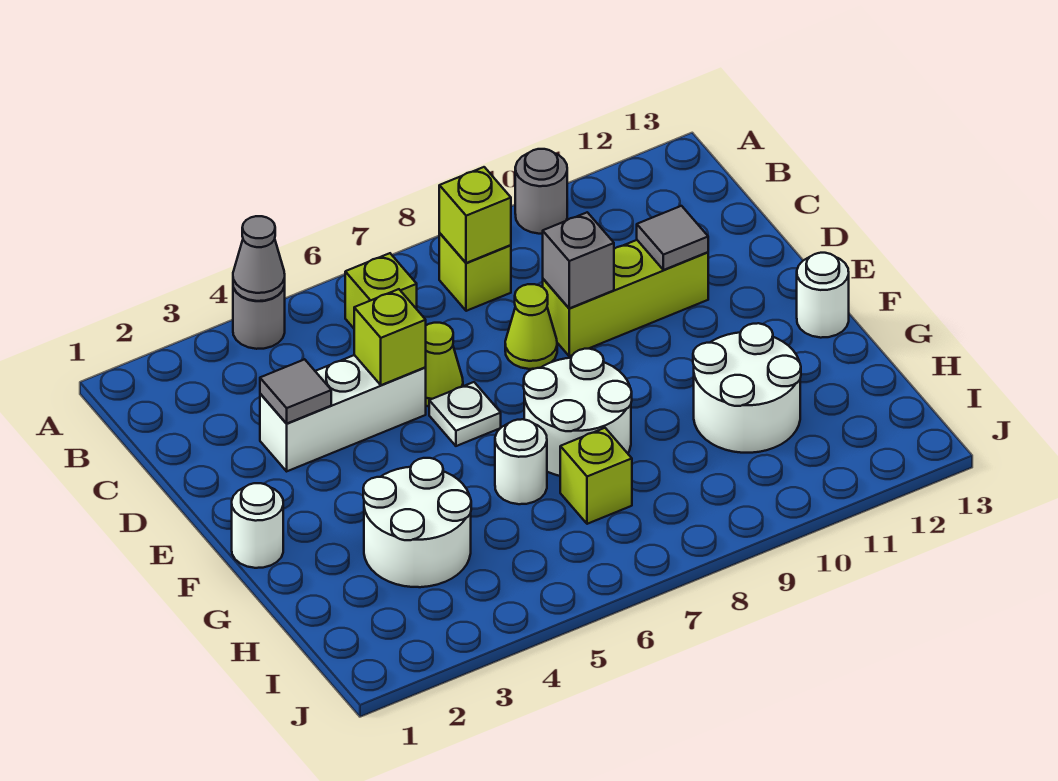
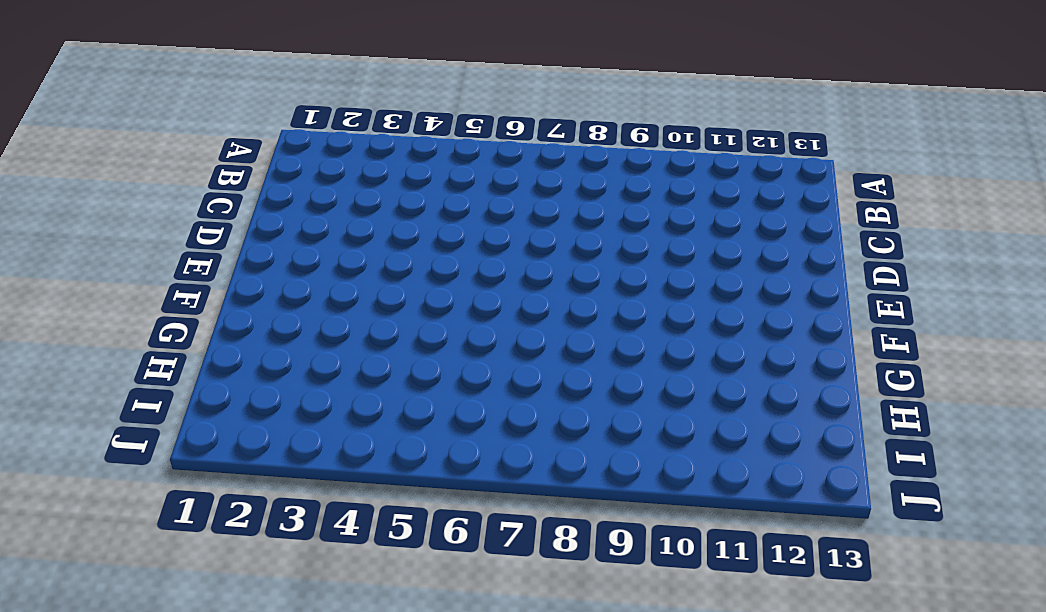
none -> grey 1x1 round brick [233,286,285,349]
none -> grey 1x1 round brick [515,149,567,234]
none -> lime 1x1 brick [345,253,417,328]

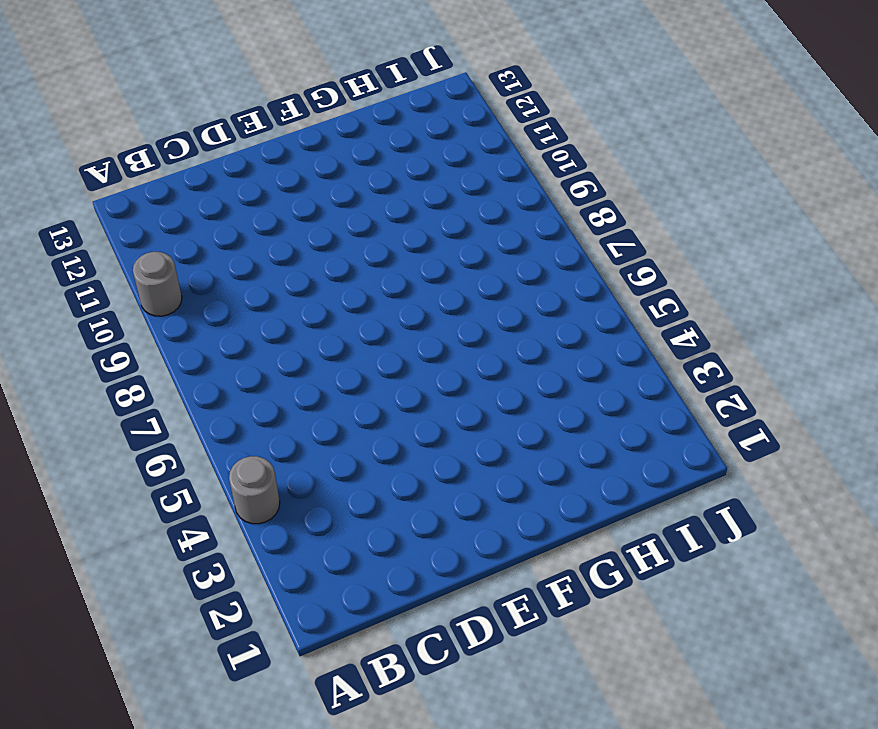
none -> lime 1x1 brick [345,253,417,328]
none -> lime 1x1 brick [439,233,511,311]
none -> white 1x3 brick [260,355,426,471]

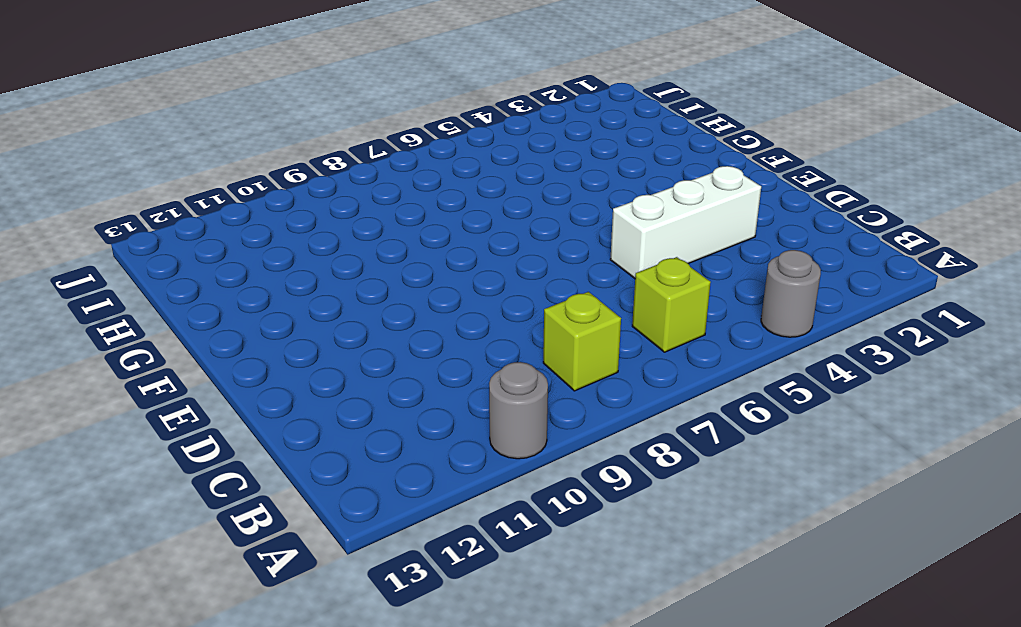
none -> lime 1x1 cone [425,323,463,406]
none -> lime 1x1 cone [505,284,557,369]
none -> lime 1x3 brick [543,240,708,356]

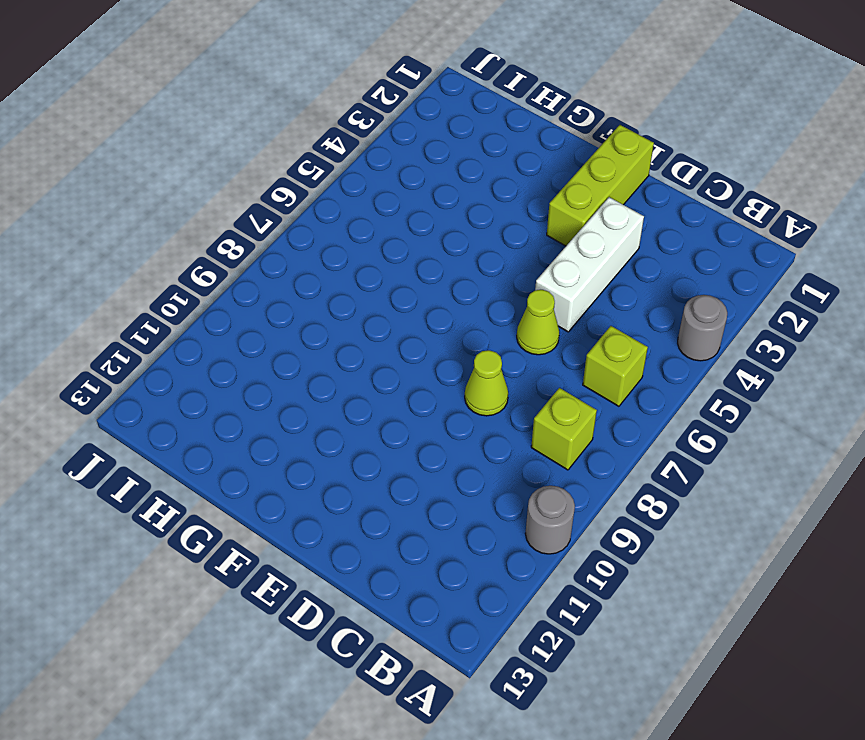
lime 1x3 brick [547,125,654,246] -> lime 1x3 brick moved to [543,240,708,356]
none -> white 1x1 plate [429,382,501,446]
none -> white 1x1 round brick [232,483,283,568]
none -> white 2x2 round brick [524,349,632,476]

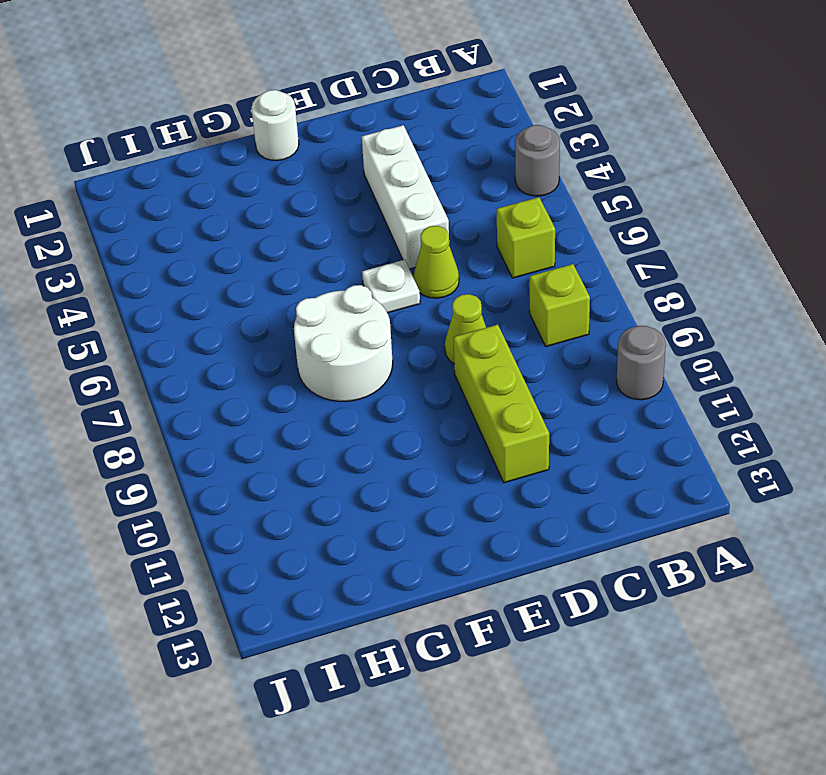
none -> white 1x1 round brick [797,253,849,338]
none -> white 2x2 round brick [363,458,471,587]
none -> white 1x1 round brick [495,419,547,504]

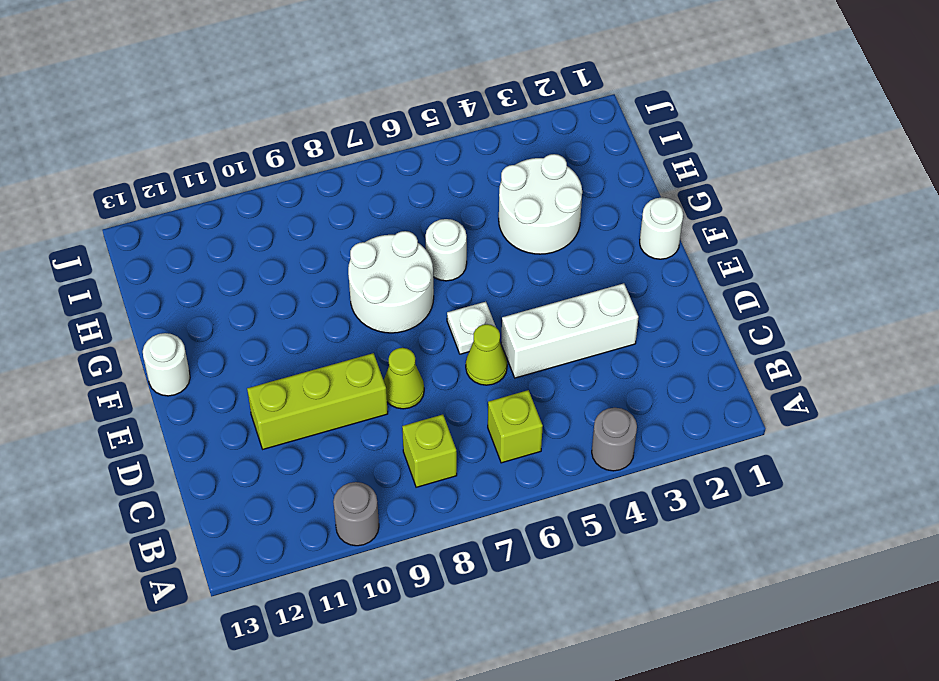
none -> white 2x2 round brick [693,323,801,453]
none -> lime 1x1 brick [560,428,632,524]
none -> grey 1x1 cone [233,216,285,301]

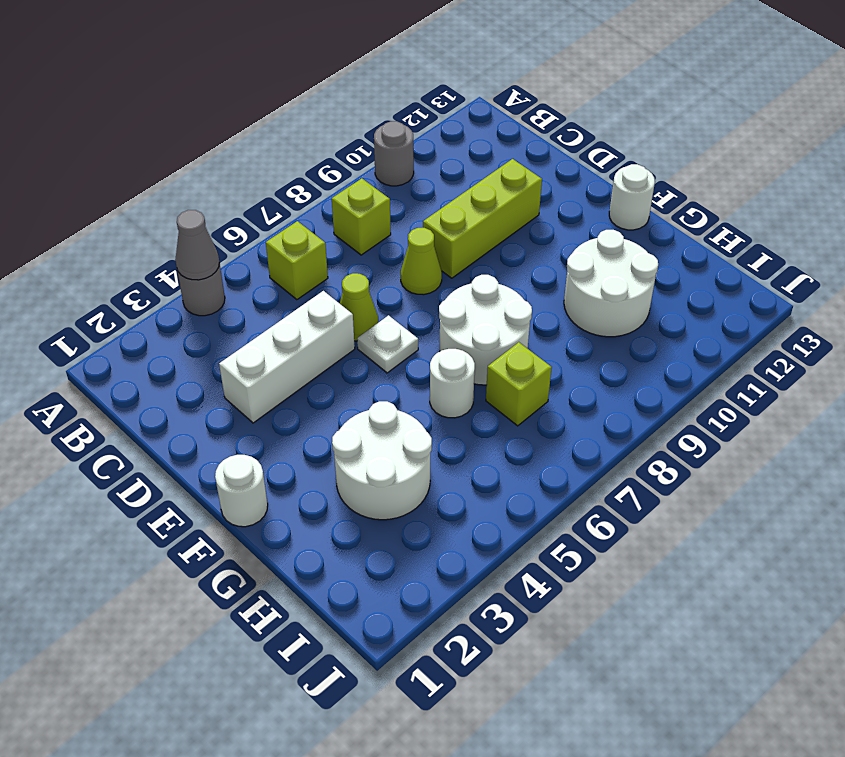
none -> lime 1x1 brick [439,167,511,263]
none -> grey 1x1 tile [260,359,331,424]
none -> lime 1x1 brick [354,289,426,385]

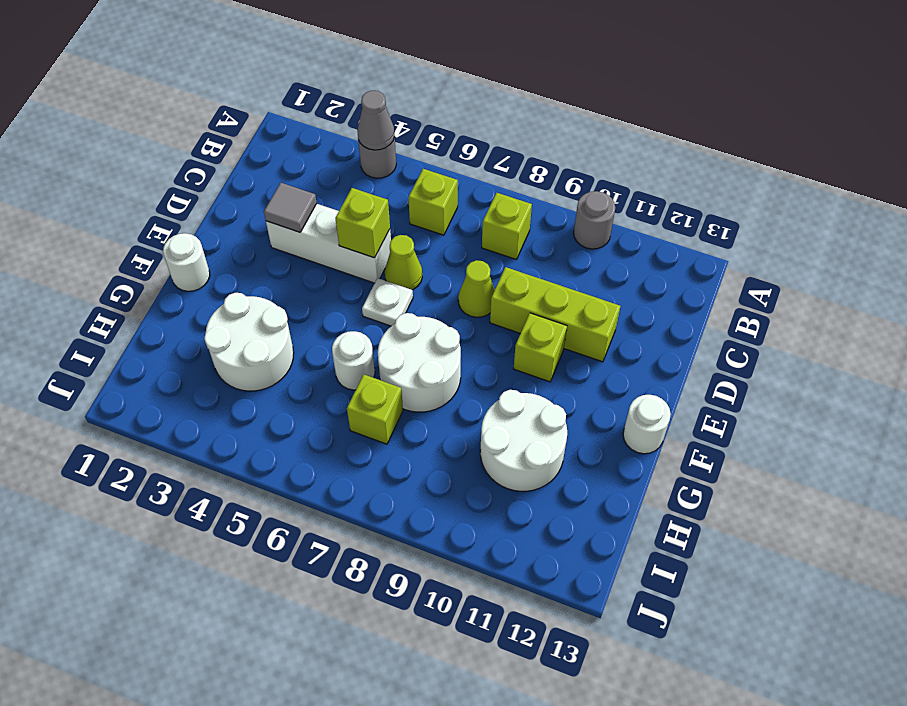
lime 1x1 brick [514,313,567,382] -> lime 1x1 brick moved to [439,167,511,263]
none -> grey 1x1 brick [543,212,614,308]
none -> grey 1x1 tile [637,206,708,270]

